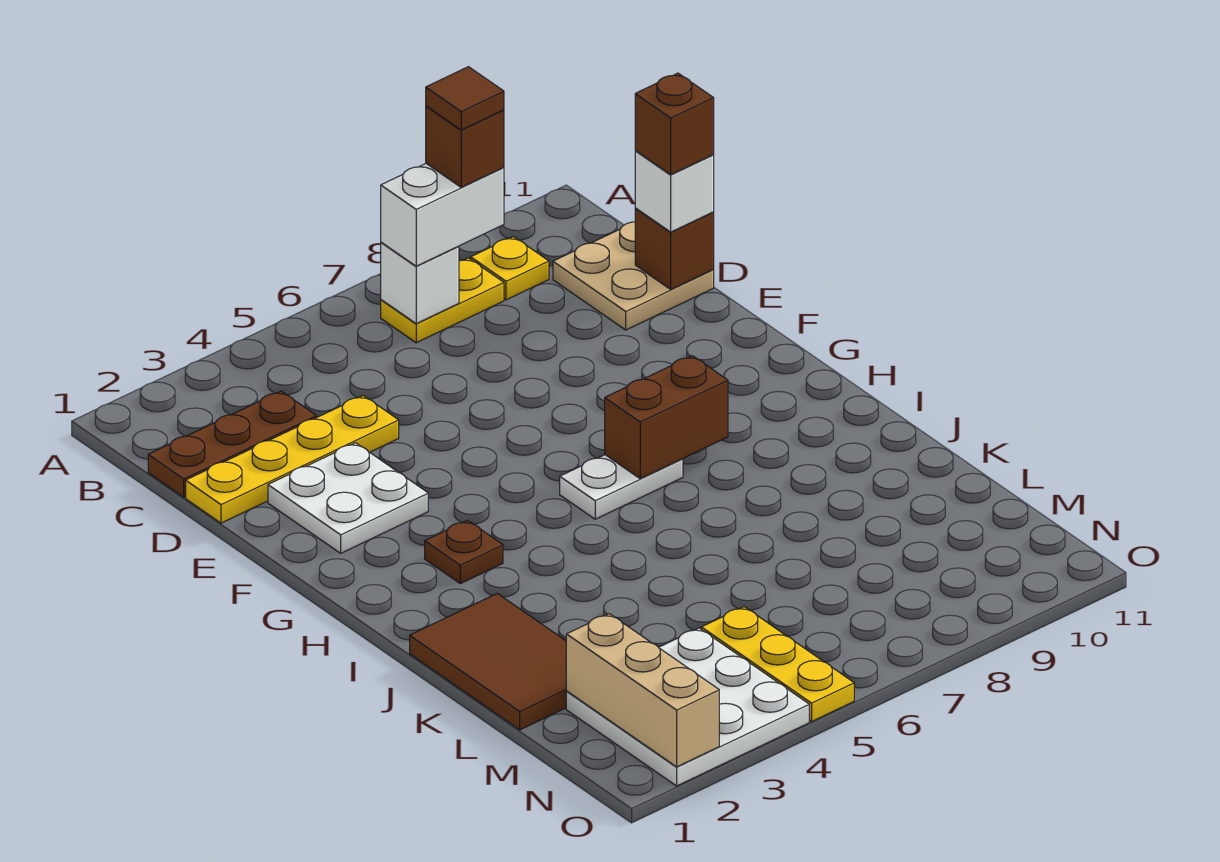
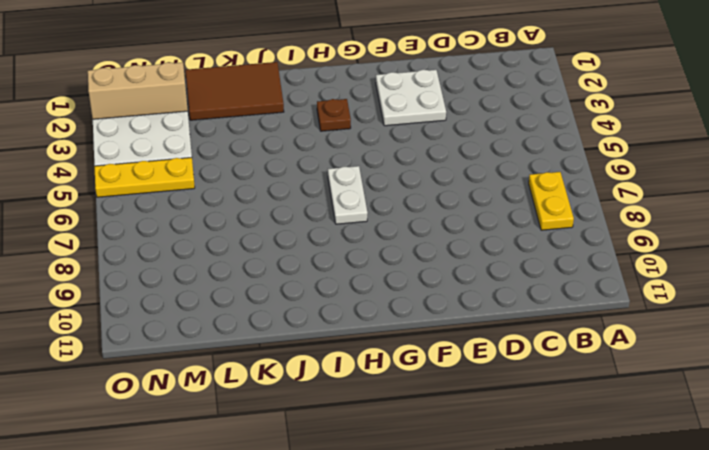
none -> yellow 1x1 plate [471,237,549,300]
none -> brown 1x3 plate [148,391,316,497]
none -> tan 2x2 plate [553,222,714,330]

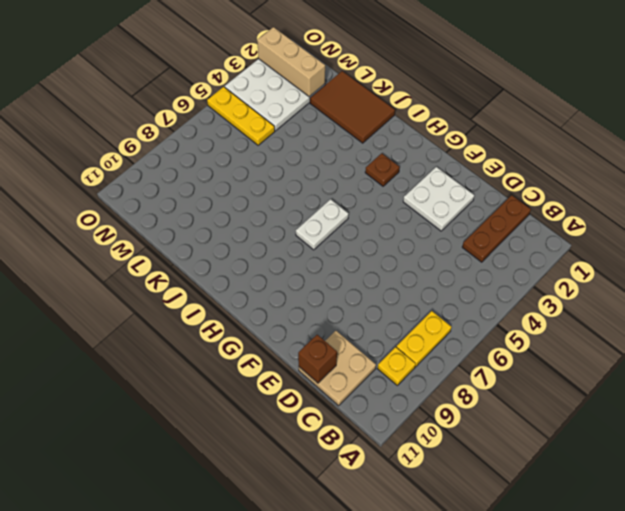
none -> yellow 1x4 plate [186,396,399,523]
none -> white 1x1 brick [381,242,459,323]
none -> brown 1x2 brick [605,356,728,479]

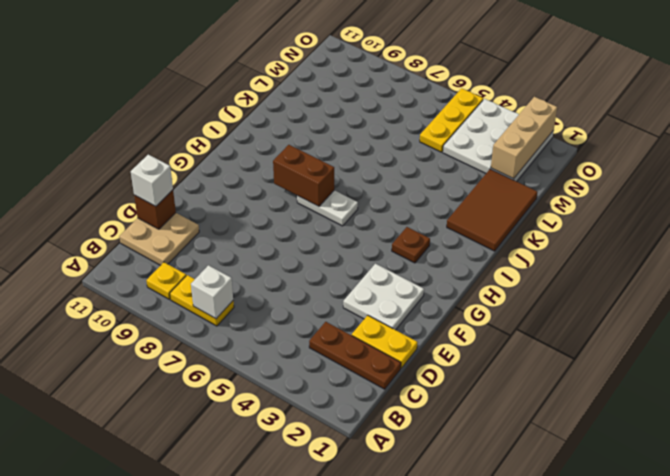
yellow 1x2 plate [352,315,418,368] -> yellow 1x4 plate [186,396,399,523]
none -> white 1x2 brick [381,164,504,266]
none -> brown 1x1 brick [426,106,504,187]
none -> brown 1x1 brick [635,73,714,175]

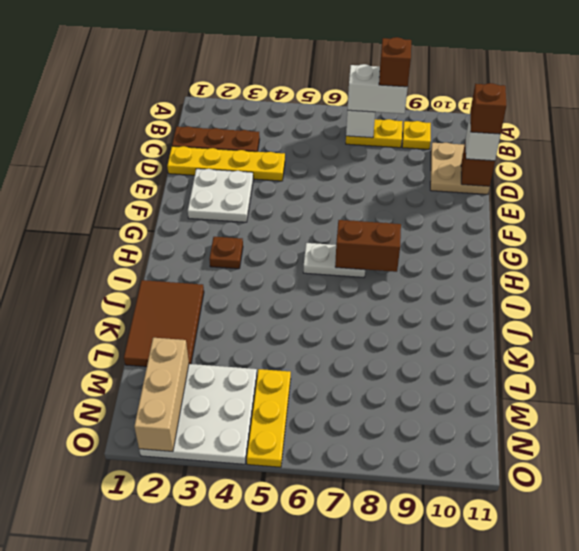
none -> brown 1x1 tile [426,67,504,130]

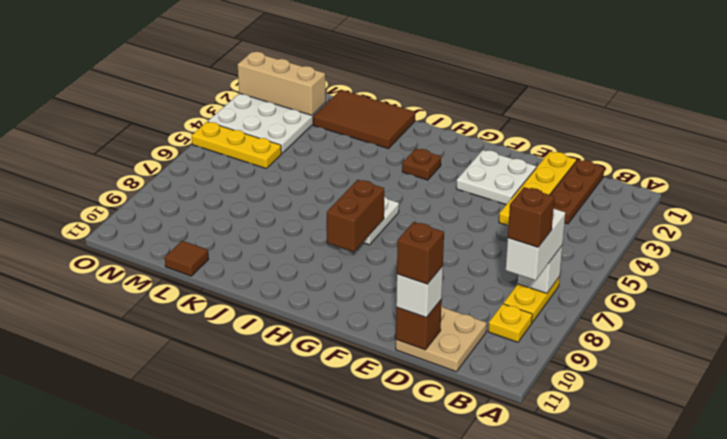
brown 1x1 tile [165,241,209,276] -> brown 1x1 tile moved to [426,67,504,130]

